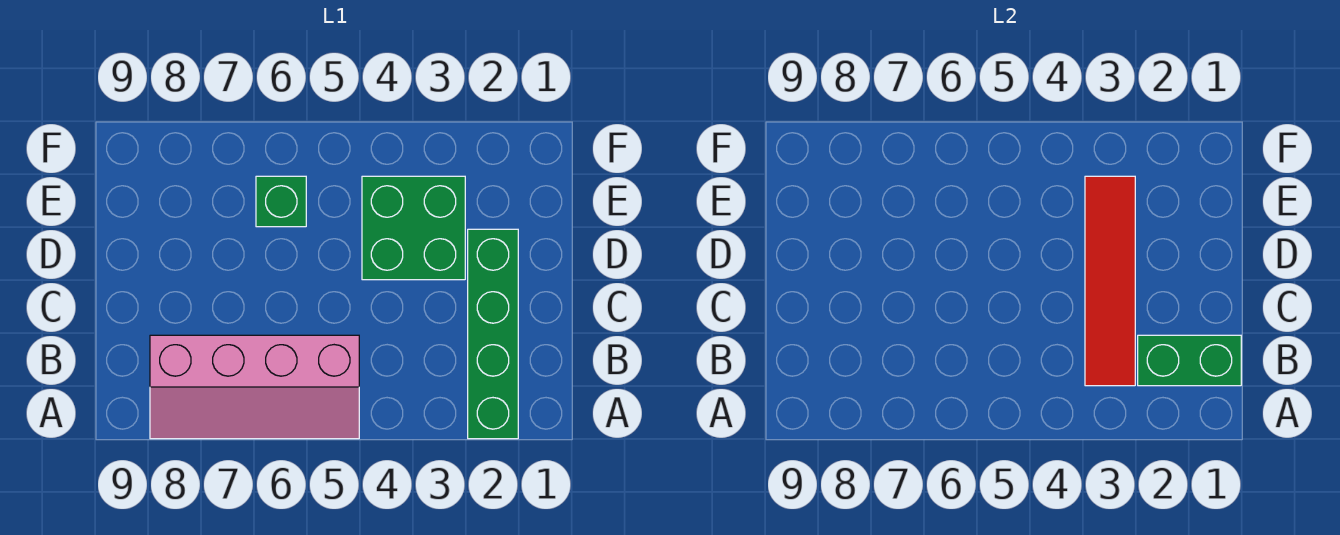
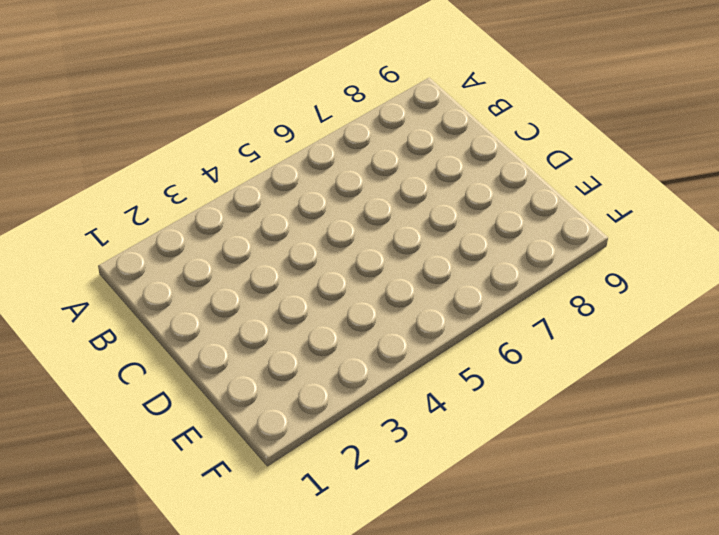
none -> green 1x4 brick [468,229,518,439]
none -> pink 2x4 slope [150,335,359,439]

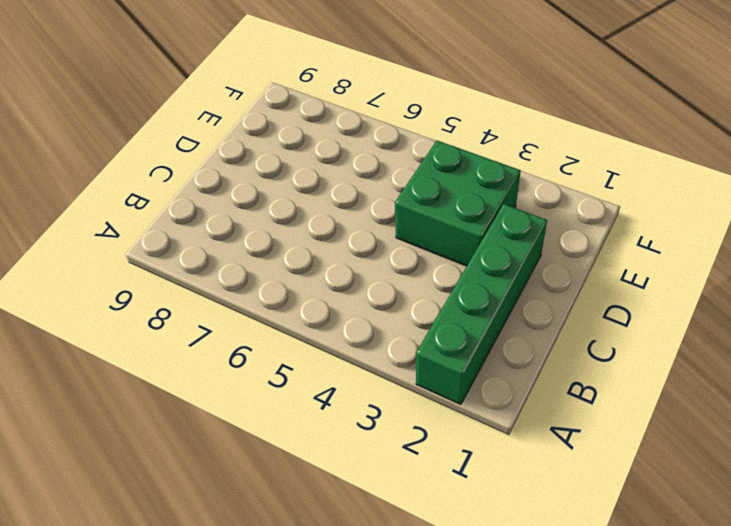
none -> pink 2x4 slope [150,335,359,439]
none -> green 1x1 brick [256,176,306,227]

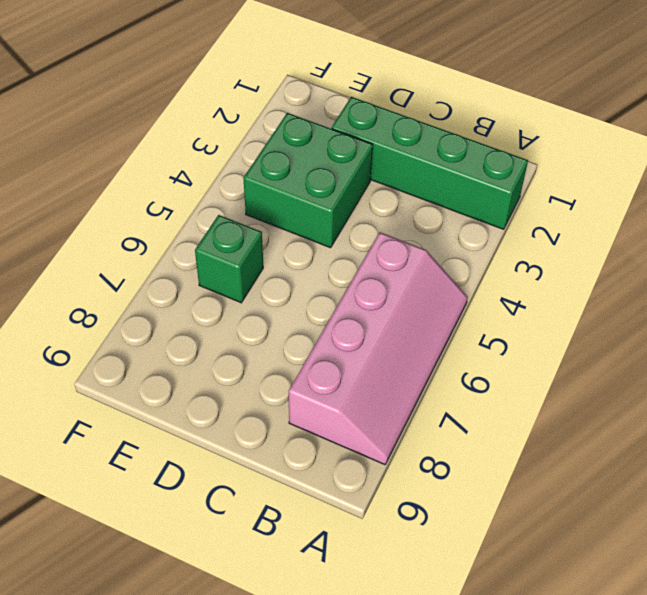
none -> green 1x2 brick [1138,335,1241,386]
none -> red 1x4 tile [1085,176,1135,386]

